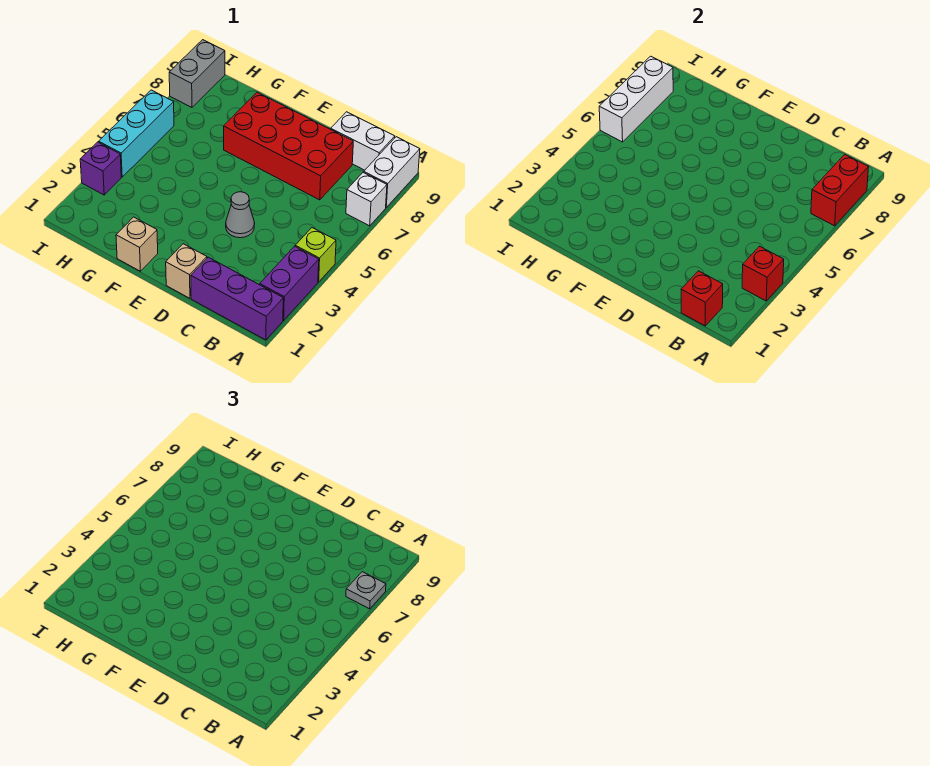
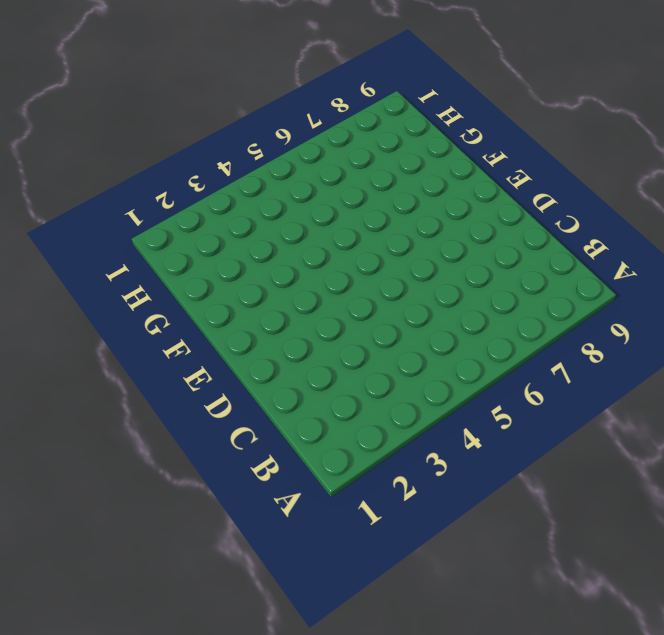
none -> purple 1x3 brick [191,257,283,340]
none -> purple 1x2 brick [260,246,319,320]
none -> lime 1x1 brick [295,228,336,282]

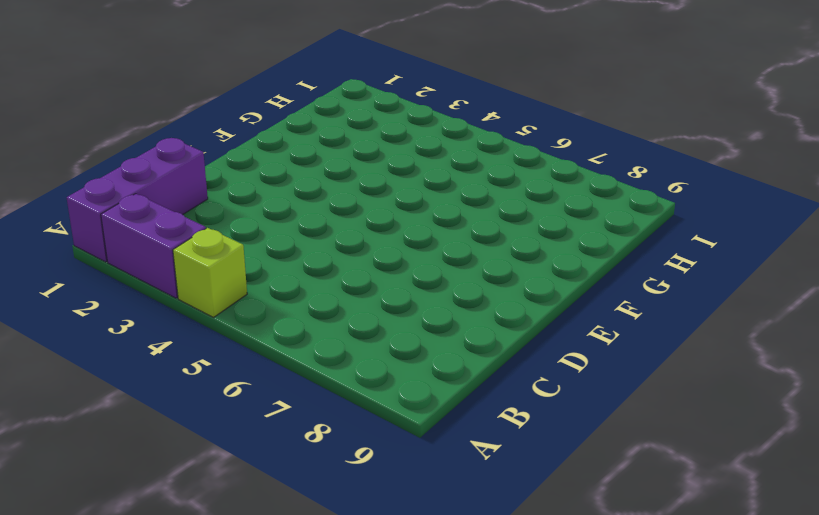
none -> white 1x1 brick [346,172,387,226]
none -> white 1x2 brick [364,137,420,207]
none -> white 1x2 brick [331,112,395,170]

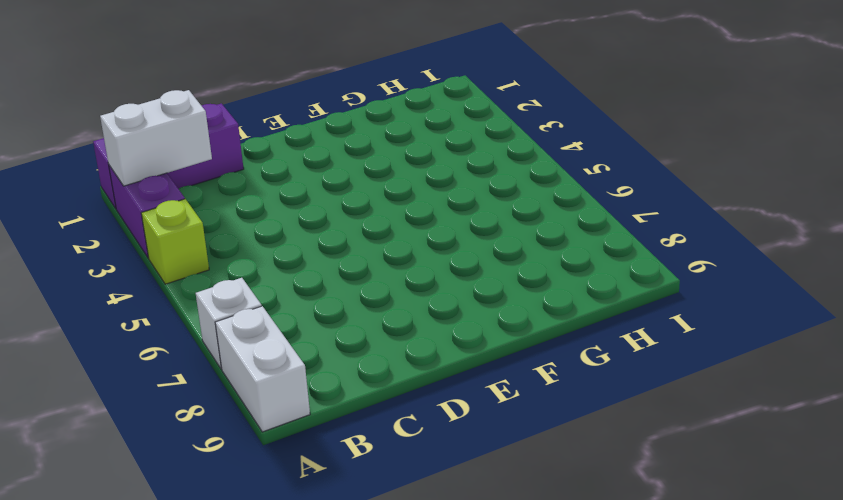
white 1x2 brick [100,90,212,186] -> white 1x2 brick moved to [331,112,395,170]
none -> red 2x4 brick [224,92,353,200]
none -> tan 1x1 brick [166,244,207,298]
none -> grey 1x1 cone [226,192,255,238]

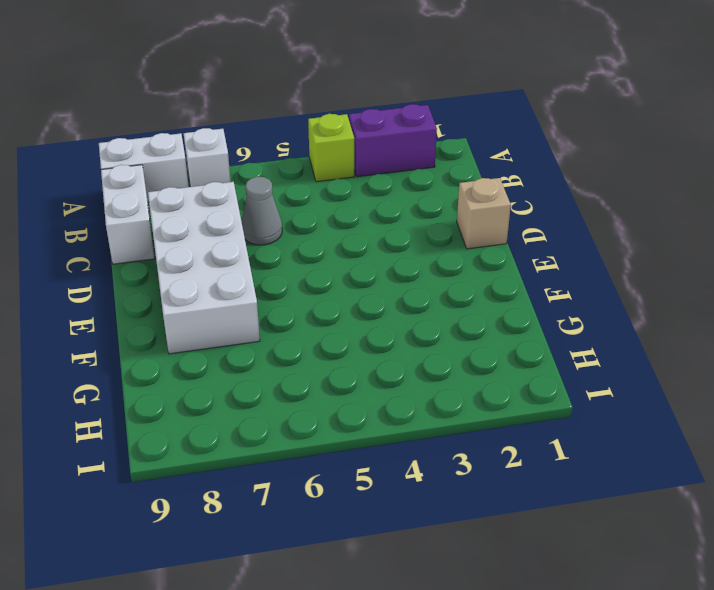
grey 1x1 cone [242,177,282,245] -> grey 1x1 cone moved to [226,192,255,238]
white 2x4 brick [148,182,260,354] -> red 2x4 brick [224,92,353,200]
none -> purple 1x3 brick [191,257,283,340]
none -> tan 1x1 brick [116,217,158,271]
none -> purple 1x1 brick [80,142,121,195]

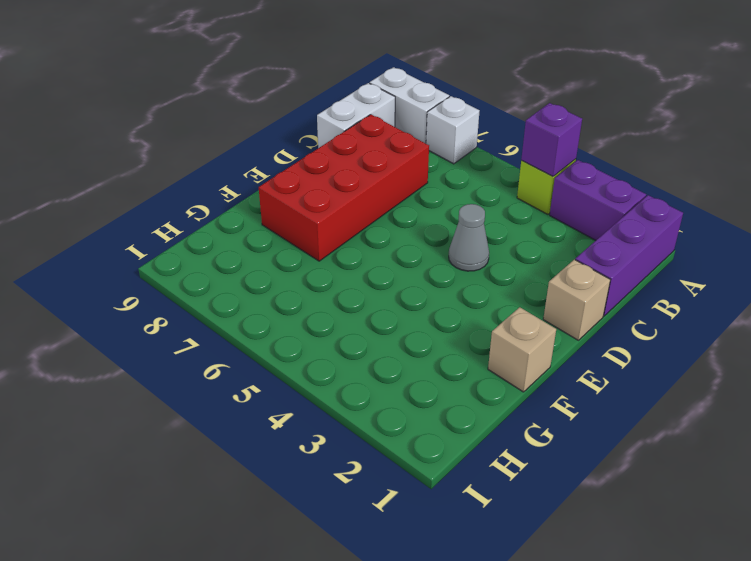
purple 1x1 brick [521,103,582,176] -> purple 1x1 brick moved to [80,142,121,195]
none -> cyan 1x3 brick [99,90,174,177]
none -> grey 1x2 brick [169,40,225,107]
none -> red 1x1 brick [742,246,784,301]

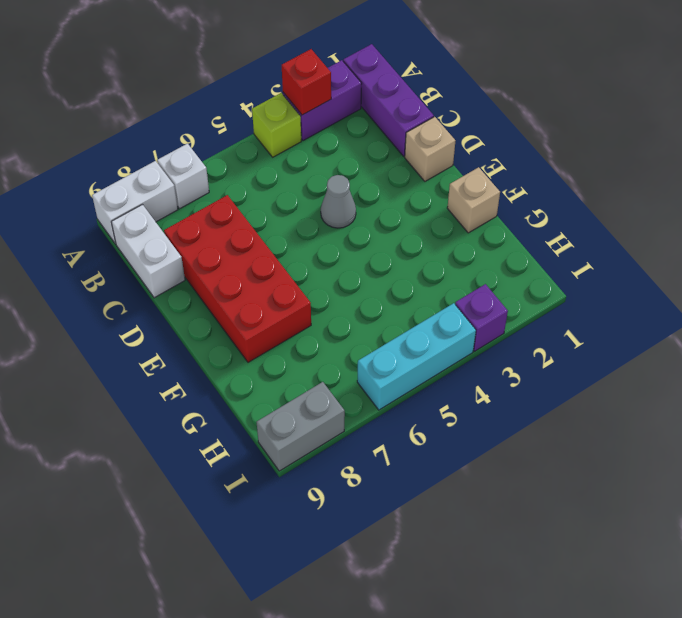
none -> red 1x2 brick [811,154,868,226]
none -> red 1x1 brick [681,271,723,326]
none -> white 1x3 brick [599,56,673,142]

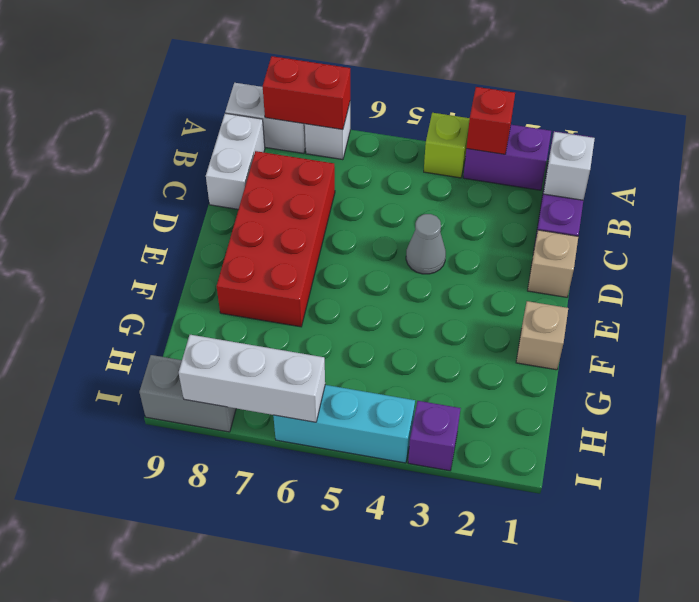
white 1x1 brick [544,132,595,200] -> red 1x1 brick [681,271,723,326]
none -> grey 1x1 plate [346,572,386,609]

